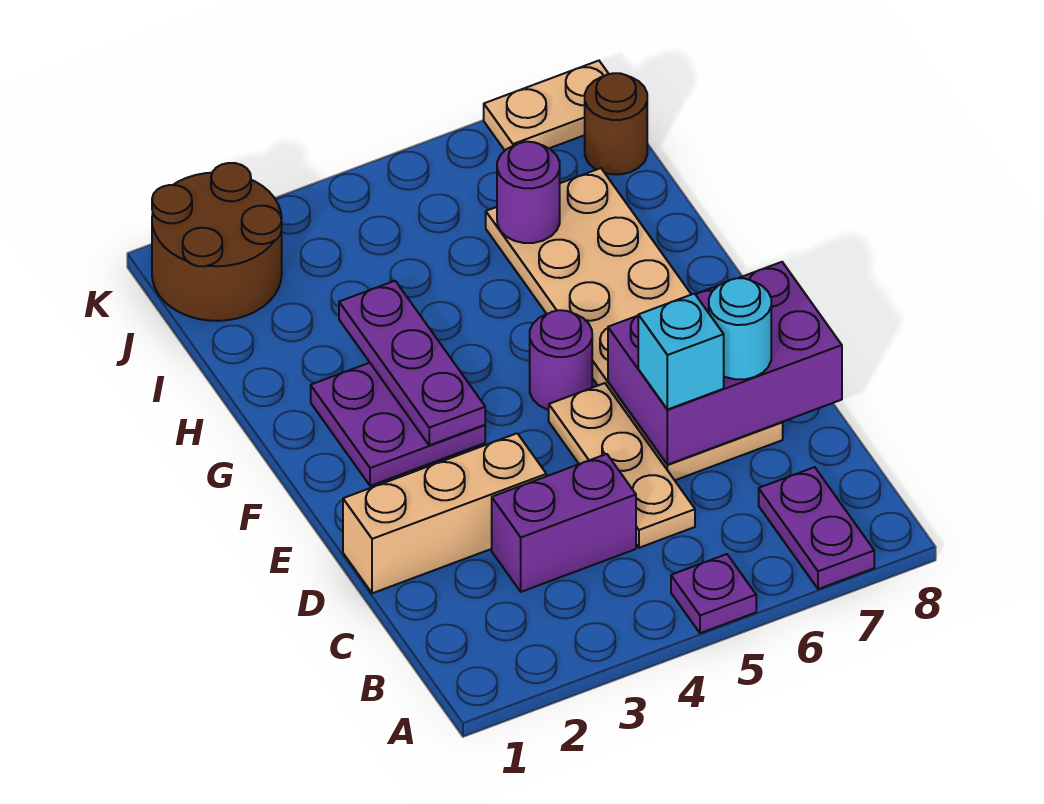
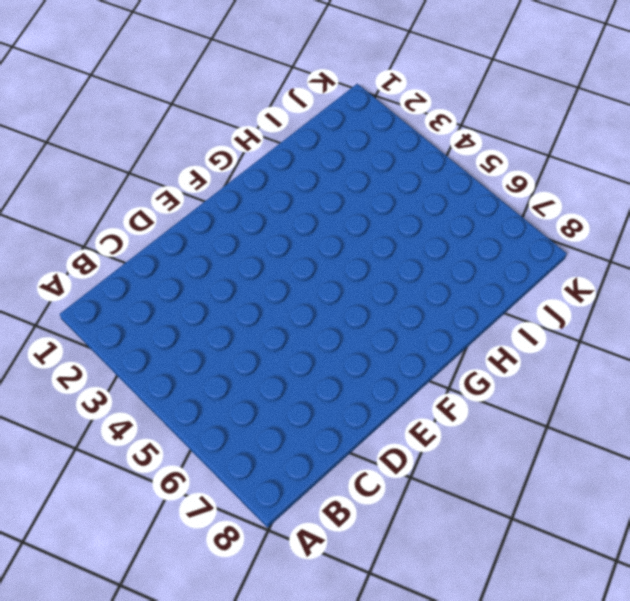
none -> purple 1x1 plate [671,554,756,633]
none -> purple 1x2 plate [759,467,874,589]
none -> purple 1x2 brick [492,454,636,592]

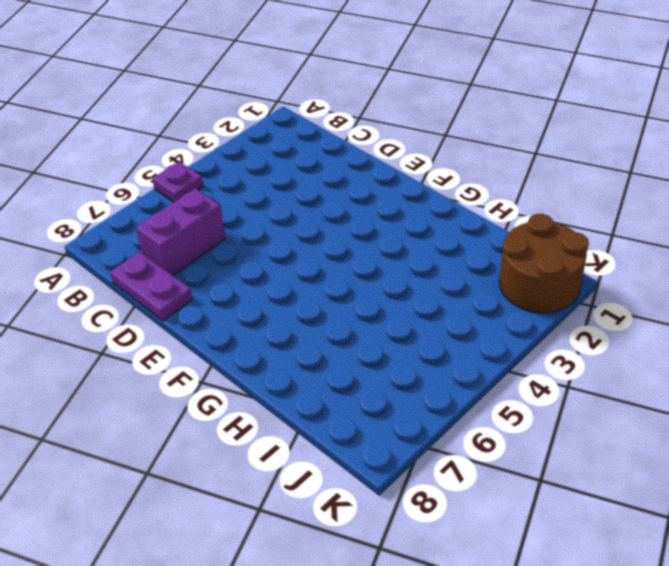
purple 1x2 brick [136,188,225,275] -> purple 1x2 brick moved to [492,454,636,592]
purple 1x2 plate [110,252,192,321] -> purple 1x2 plate moved to [759,467,874,589]
none -> tan 1x3 plate [549,383,695,548]
none -> tan 1x3 brick [343,433,546,593]
none -> tan 2x6 plate [486,168,783,480]

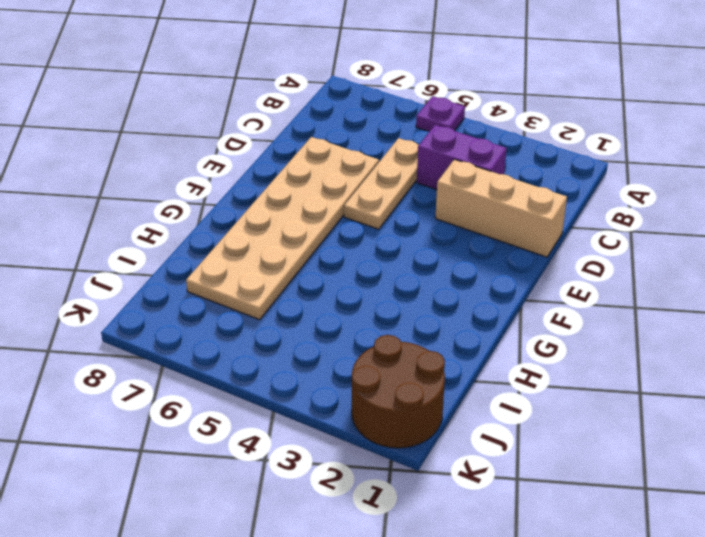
none -> purple 1x2 plate [759,467,874,589]
none -> purple 2x2 plate [311,363,485,486]
none -> purple 1x1 round brick [530,310,592,410]

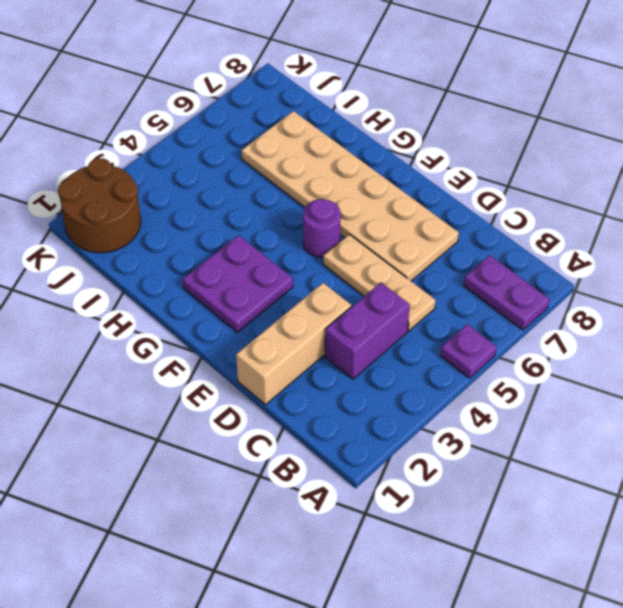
none -> brown 1x1 round brick [585,73,647,174]
none -> tan 1x2 plate [484,61,608,150]
none -> purple 2x3 brick [608,262,842,465]

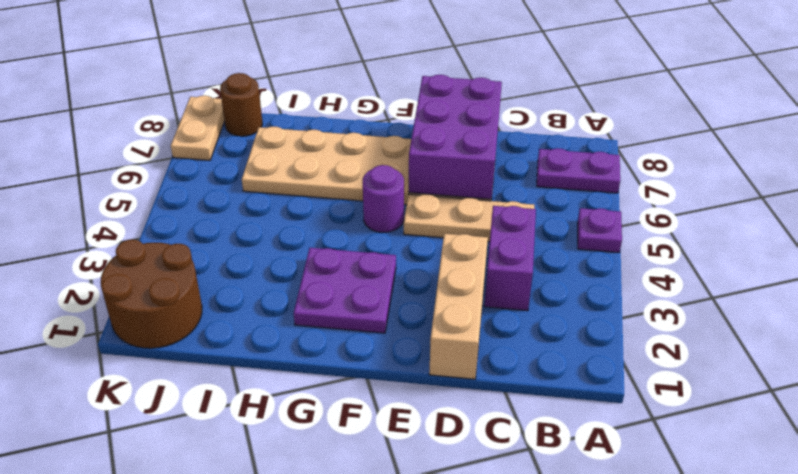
none -> purple 1x3 plate [339,281,485,445]
none -> purple 1x1 round brick [497,142,560,243]
none -> cyan 1x1 brick [638,294,724,410]

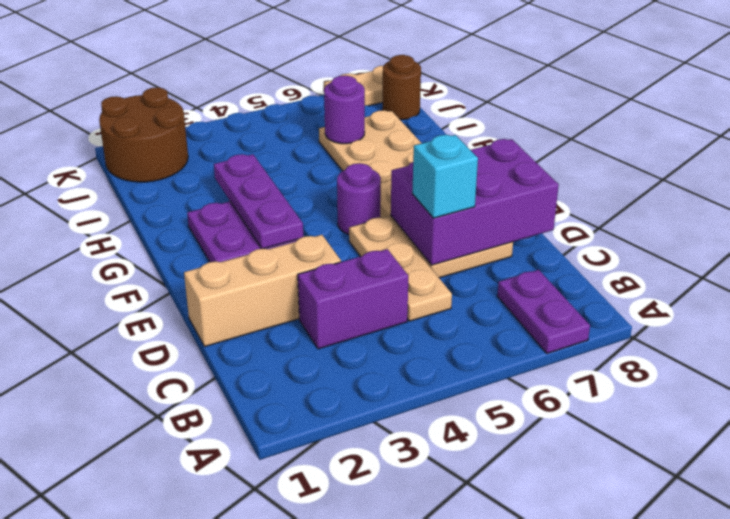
none -> purple 1x1 plate [671,554,756,633]
none -> cyan 1x1 round brick [709,278,771,379]

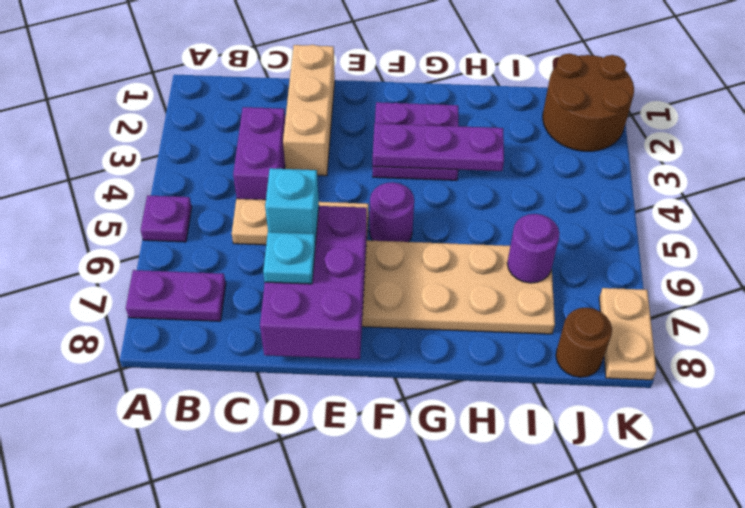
cyan 1x1 plate [263,232,316,284] -> cyan 1x1 round brick [709,278,771,379]

